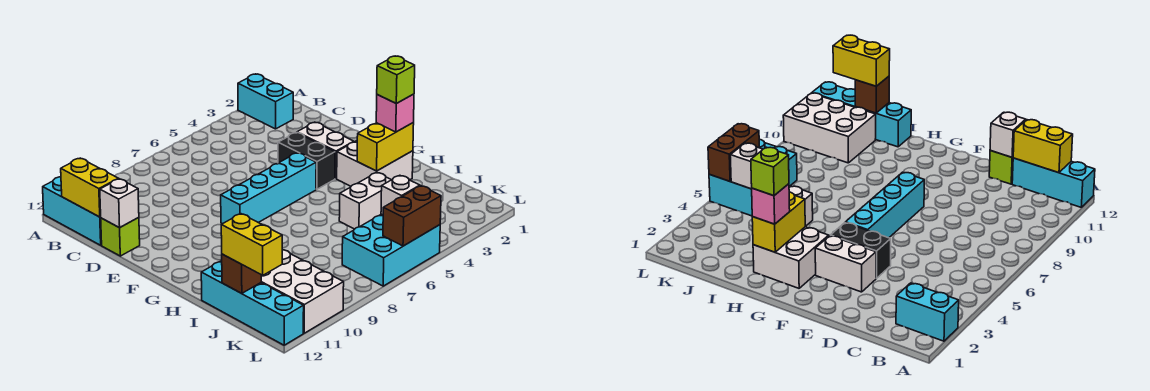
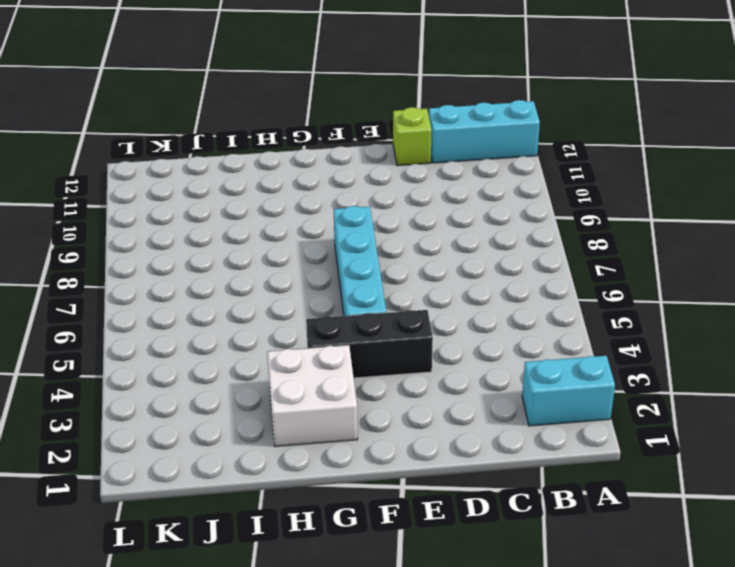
black 1x3 brick [306,310,433,378] -> black 1x2 brick [278,133,335,189]
none -> white 1x2 brick [297,122,354,179]
none -> white 1x2 brick [339,172,391,229]
none -> cyan 1x4 brick [201,261,304,345]

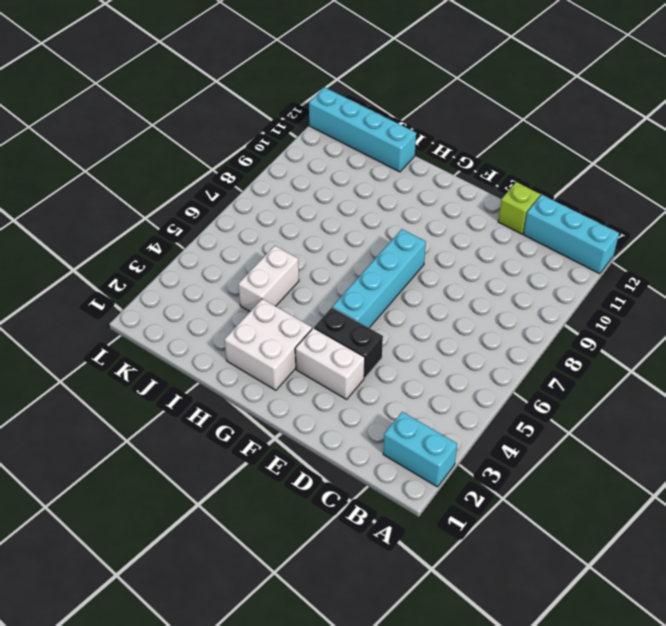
none -> white 2x3 brick [261,250,344,333]
none -> cyan 2x3 brick [342,214,440,286]
none -> yellow 1x2 brick [61,158,118,217]

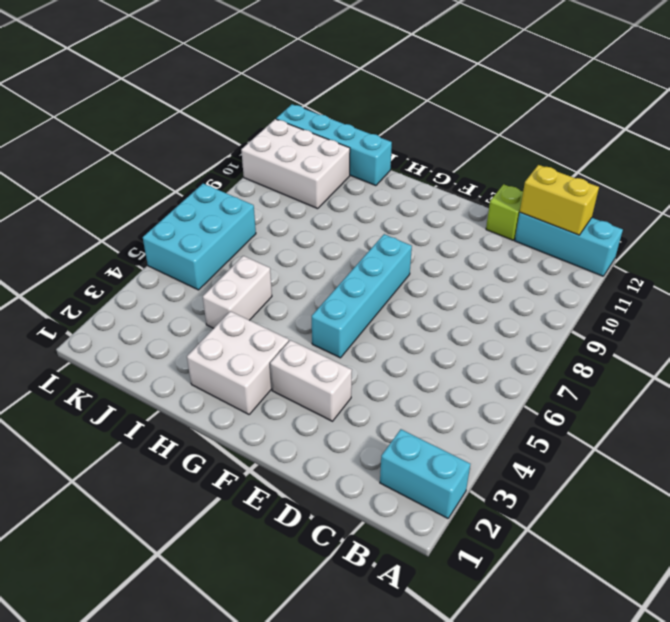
none -> black 1x2 brick [278,133,335,189]
none -> white 1x1 brick [100,179,139,228]
none -> yellow 1x2 brick [357,123,414,171]

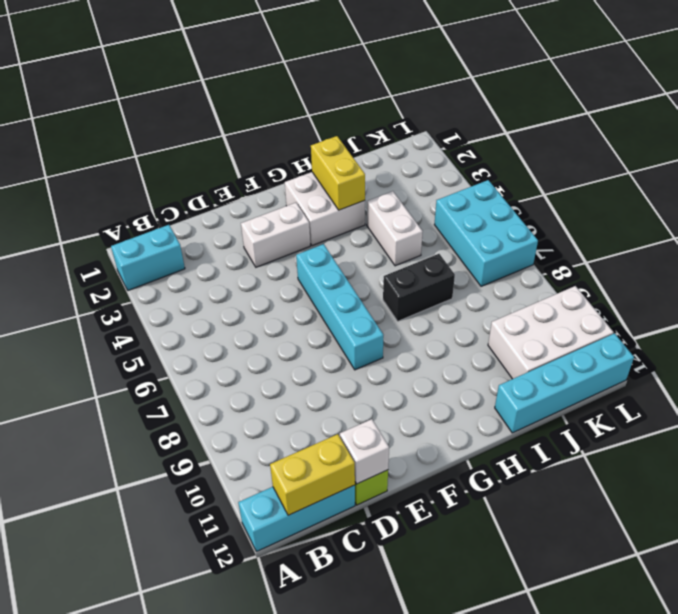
black 1x2 brick [383,254,455,321] -> black 1x2 brick moved to [278,133,335,189]
none -> brown 1x1 brick [222,254,261,294]
none -> white 1x1 brick [381,175,420,215]
none -> brown 1x2 brick [383,186,441,246]

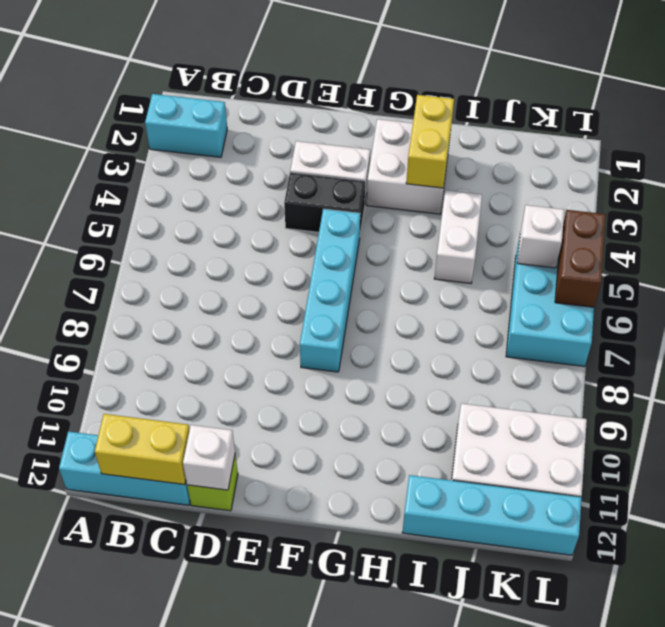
none -> brown 1x1 brick [222,254,261,294]
none -> pink 1x1 brick [376,94,414,132]
none -> yellow 1x2 brick [221,214,282,275]

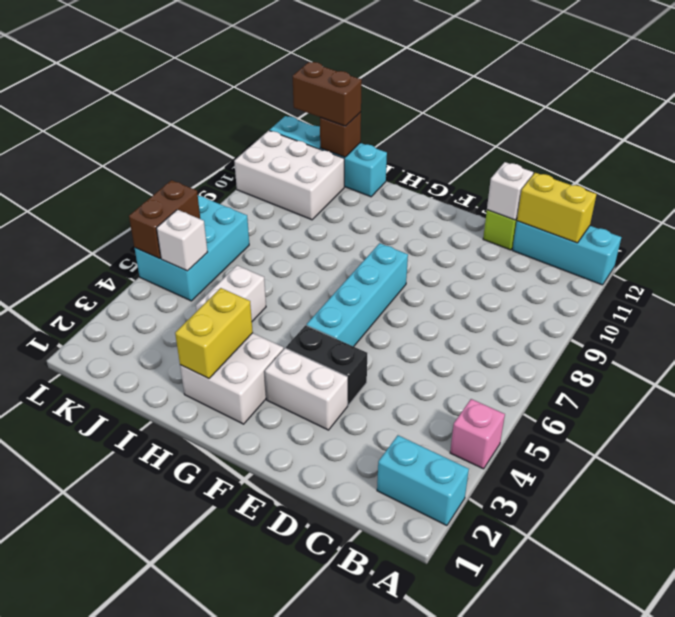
pink 1x1 brick [450,399,505,469] -> pink 1x1 brick moved to [376,94,414,132]
brown 1x2 brick [293,62,362,126] -> yellow 1x2 brick [221,214,282,275]
none -> lime 1x1 brick [377,56,415,103]

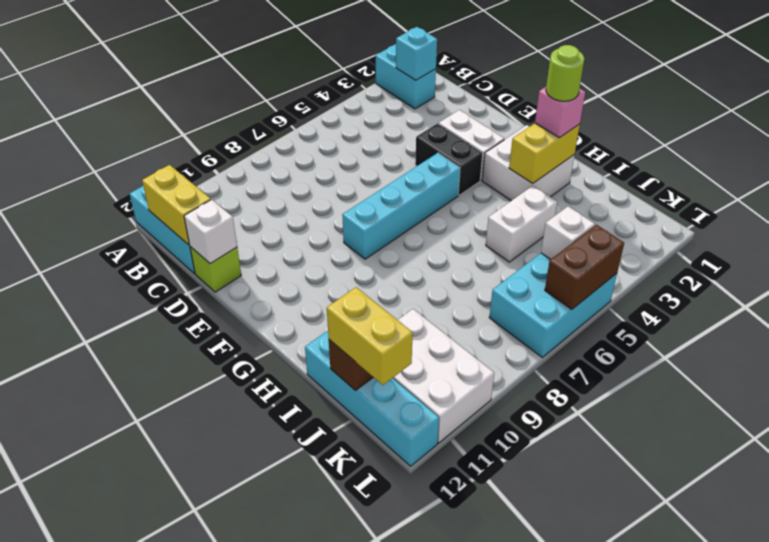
cyan 1x1 brick [396,27,437,80] -> none
lime 1x1 round brick [546,45,584,101] -> lime 1x1 brick [377,56,415,103]

